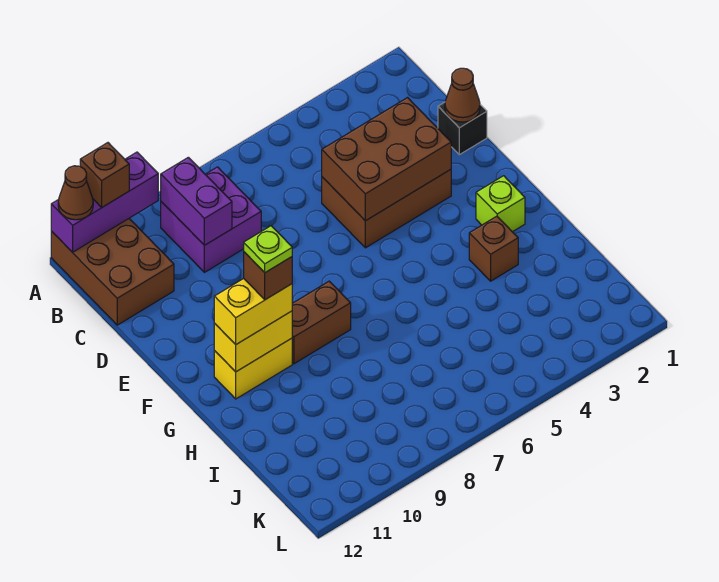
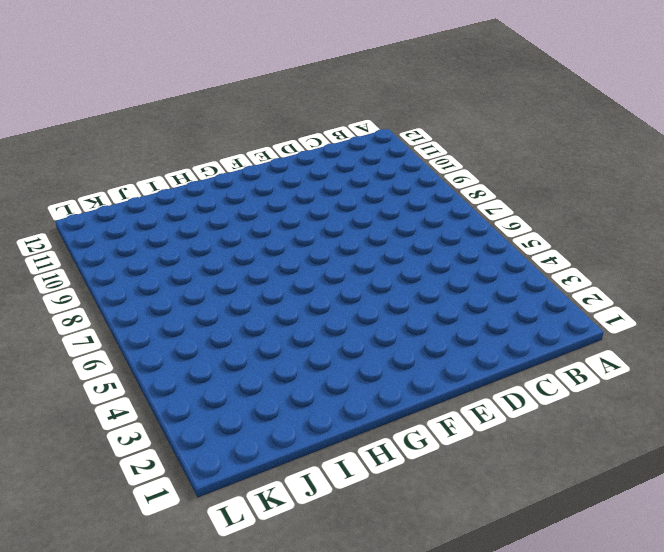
none -> brown 2x3 brick [51,219,174,325]
none -> purple 2x2 brick [161,167,261,272]
none -> black 1x1 brick [438,102,487,155]

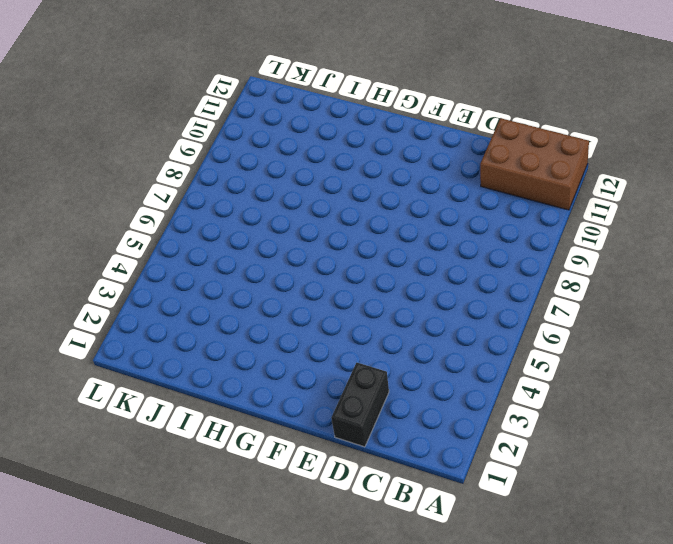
black 1x2 brick [331,363,389,447] -> black 1x1 brick [438,102,487,155]
none -> purple 2x2 brick [161,167,261,272]
none -> brown 2x3 brick [322,170,451,248]
none -> lime 1x1 brick [476,176,525,232]

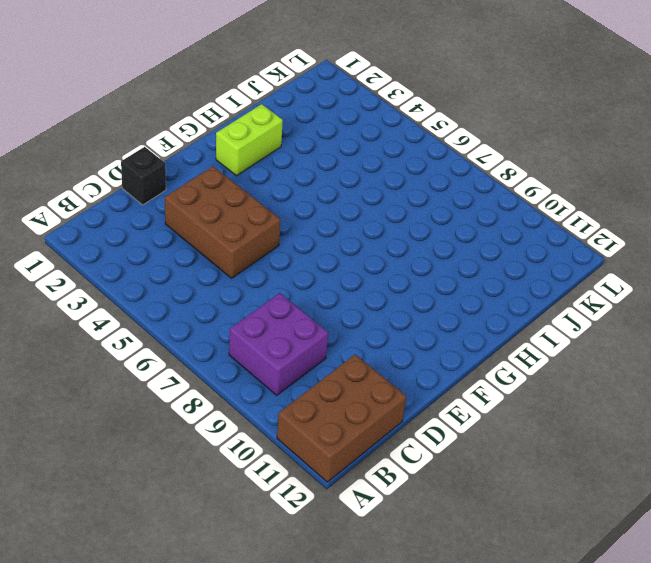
lime 1x2 brick [216,104,283,176] -> lime 1x1 brick [476,176,525,232]
none -> brown 1x2 brick [292,281,351,364]
none -> yellow 1x2 brick [214,338,292,399]
none -> brown 1x1 brick [469,216,518,281]

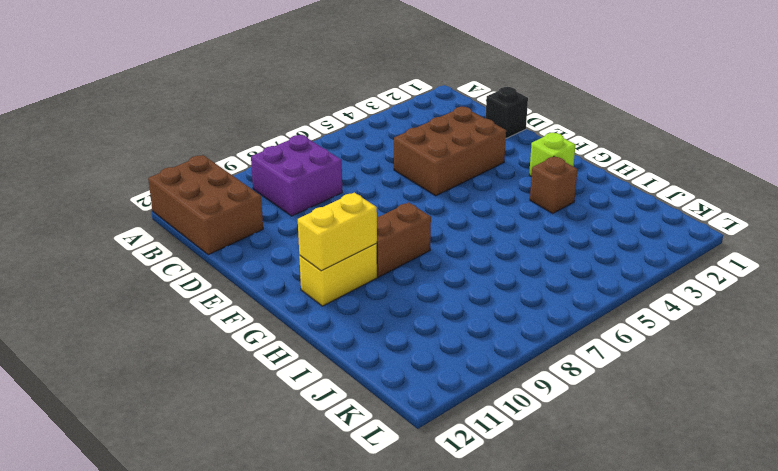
none -> purple 1x3 brick [51,152,158,252]
none -> purple 1x2 brick [161,157,232,245]
none -> brown 1x1 cone [445,68,480,122]

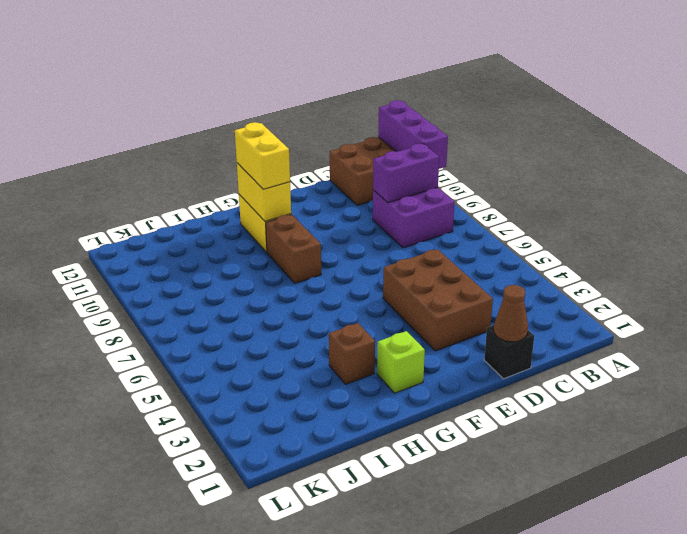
none -> brown 2x3 brick [322,98,451,221]
none -> brown 1x1 brick [80,143,129,207]
none -> brown 1x1 cone [58,166,93,220]

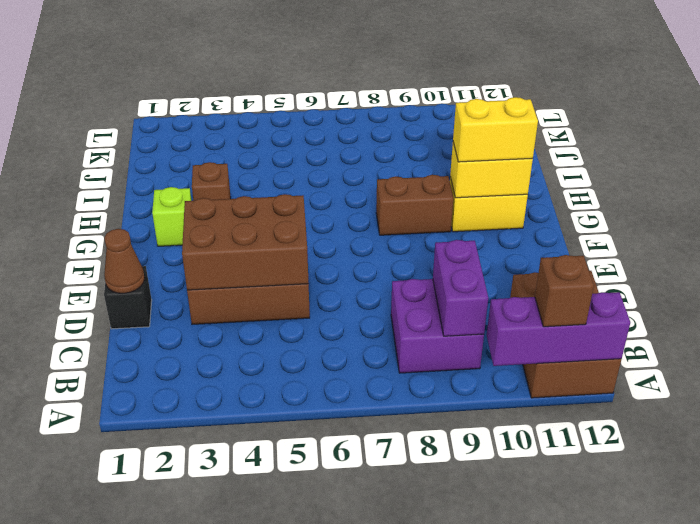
none -> brown 1x1 cone [58,166,93,220]
none -> brown 1x1 brick [244,252,292,300]
none -> lime 1x1 plate [244,226,292,273]

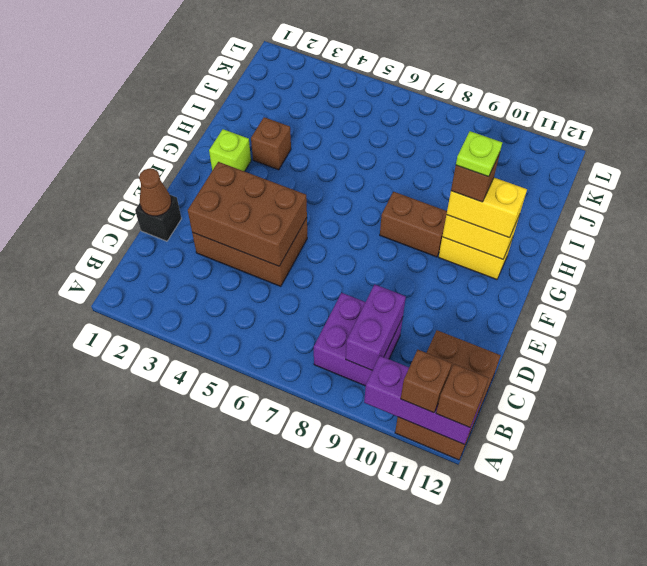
brown 1x1 brick [436,364,489,427] -> brown 1x1 cone [58,166,93,220]

